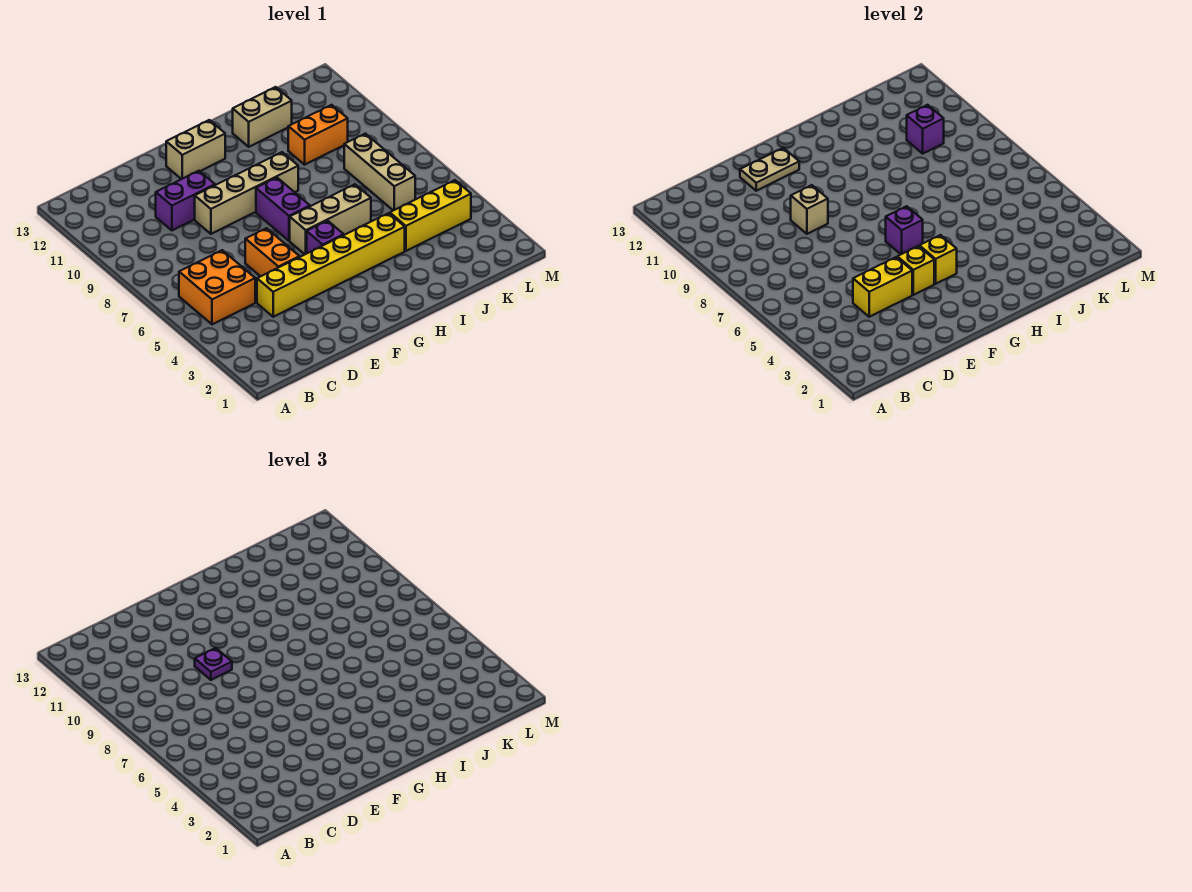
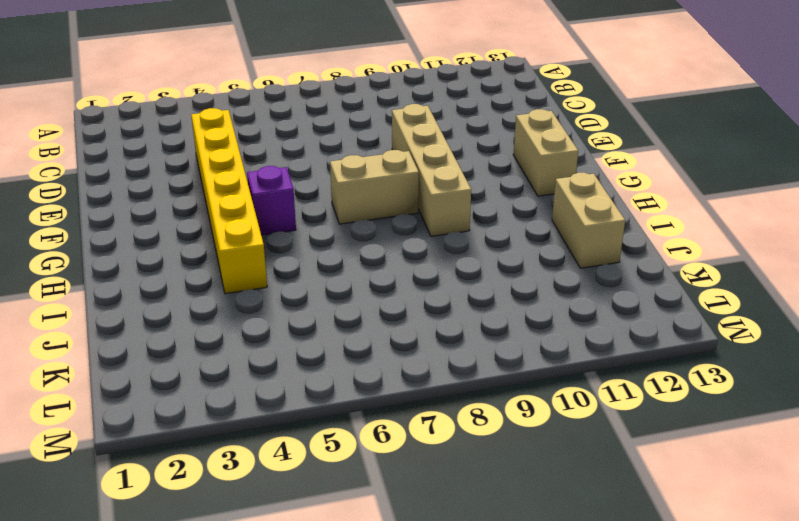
tan 1x2 brick [330,150,419,224] -> purple 1x2 brick [256,178,310,241]
none -> orange 2x2 brick [179,250,255,324]
none -> purple 1x2 brick [156,171,215,230]
none -> orange 1x2 brick [245,228,299,276]

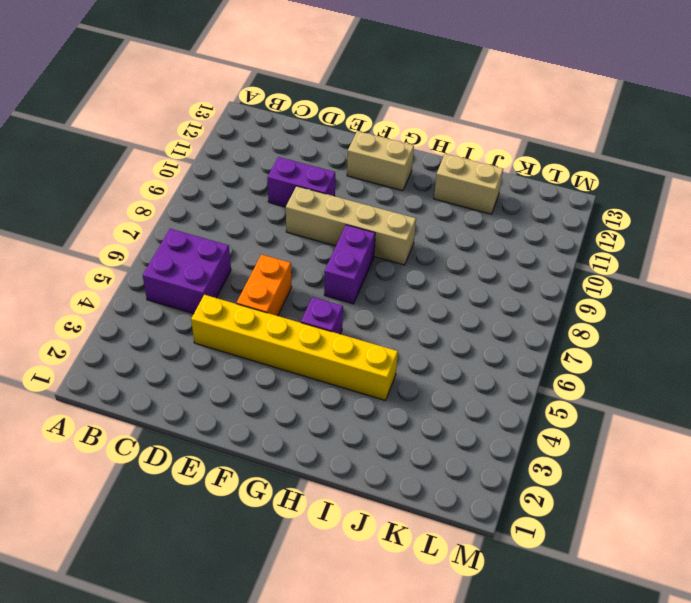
purple 2x2 brick [143,229,231,314] -> orange 2x2 brick [179,250,255,324]
none -> tan 1x3 brick [290,184,371,254]
none -> yellow 1x3 brick [390,180,471,251]
none -> orange 1x2 brick [288,105,348,165]

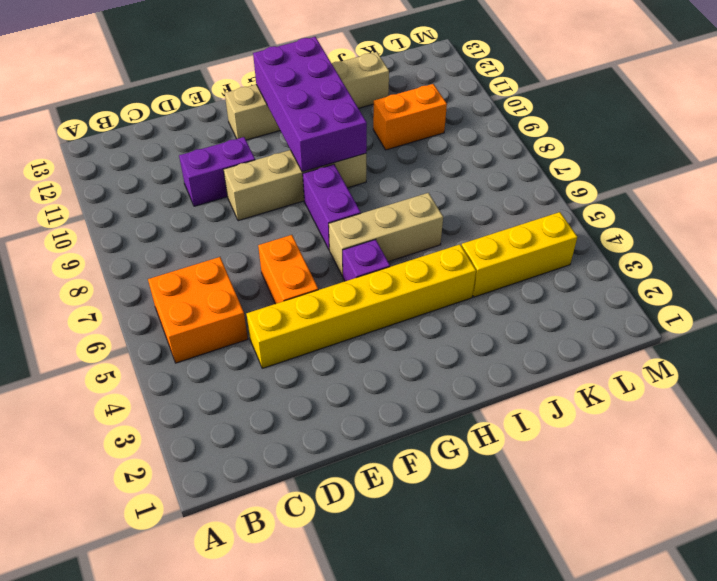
purple 2x4 brick [253,37,367,172] -> none
none -> tan 1x3 brick [344,134,415,211]
none -> yellow 1x2 brick [853,257,912,317]
none -> tan 1x1 brick [791,185,828,234]

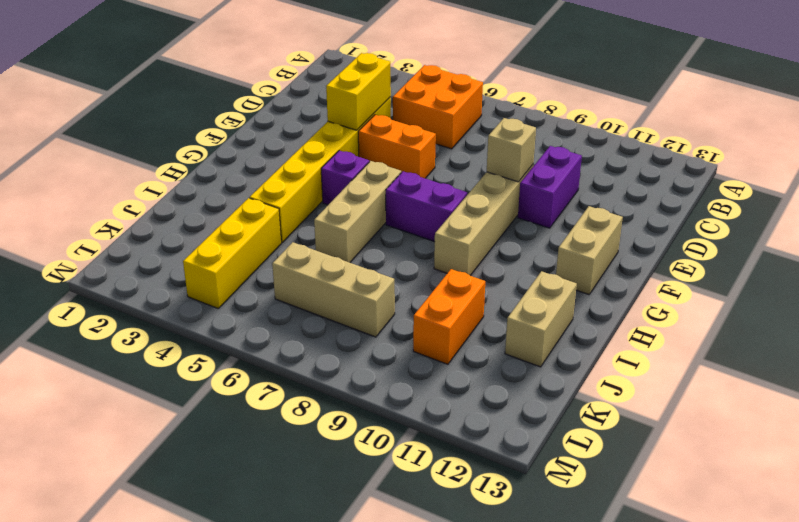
none -> tan 1x2 plate [740,148,799,191]
none -> yellow 1x1 brick [897,246,934,295]
none -> yellow 1x1 brick [919,235,957,284]

